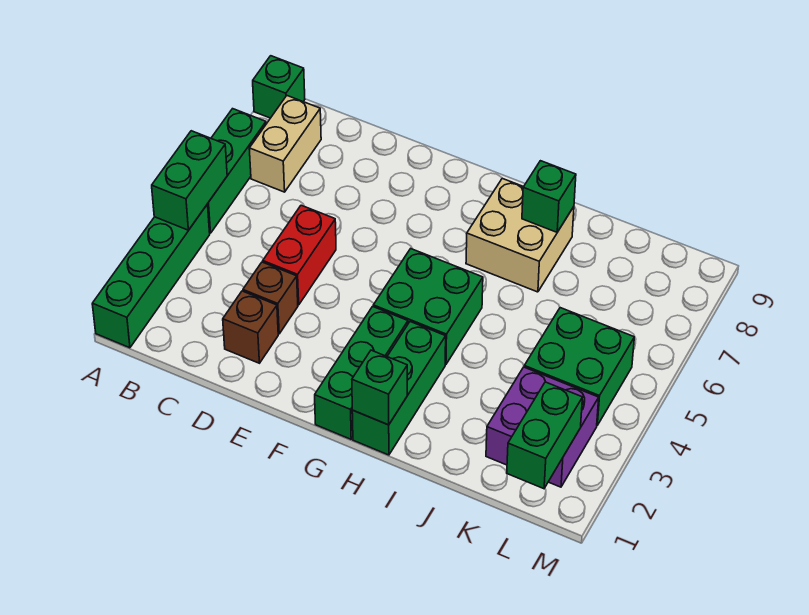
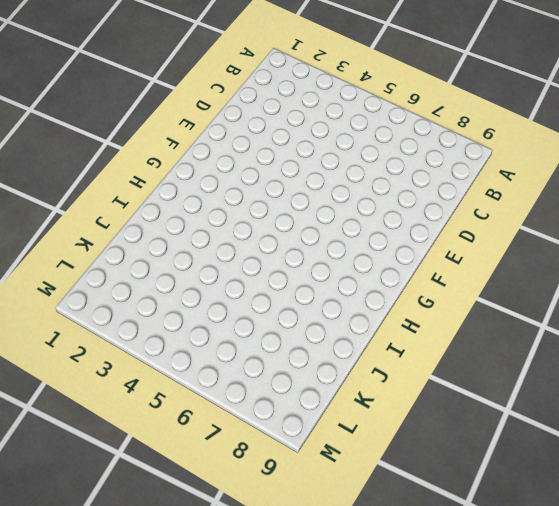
none -> green 1x4 brick [92,204,210,348]
none -> green 1x3 brick [208,109,266,233]
none -> green 1x1 brick [253,56,305,118]

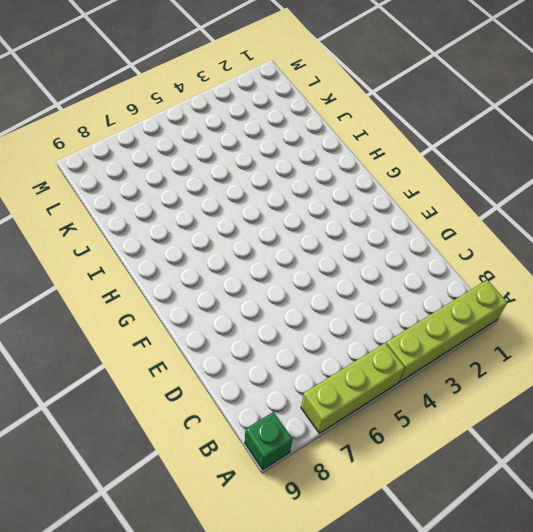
lime 1x4 brick [386,280,507,382] -> green 1x4 brick [92,204,210,348]
lime 1x3 brick [301,343,405,433] -> green 1x3 brick [208,109,266,233]
none -> tan 1x2 brick [249,96,321,192]
none -> brown 1x1 brick [223,291,278,363]
none -> brown 1x1 brick [243,262,298,334]

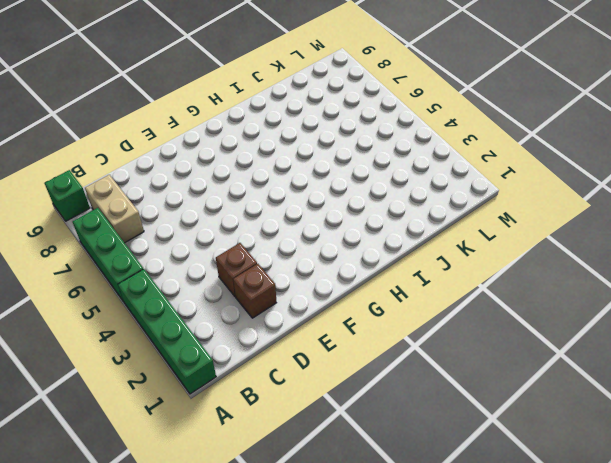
none -> red 1x2 brick [263,205,336,305]
none -> green 1x3 brick [315,306,408,439]
none -> green 2x2 brick [373,249,483,364]

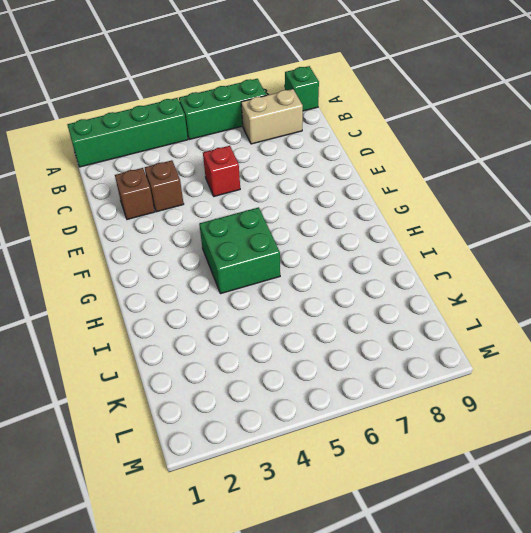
red 1x1 brick [203,146,240,196] -> red 1x2 brick [263,205,336,305]
none -> green 1x3 brick [315,306,408,439]
none -> green 1x3 brick [352,322,446,455]
none -> tan 2x2 brick [466,178,574,292]

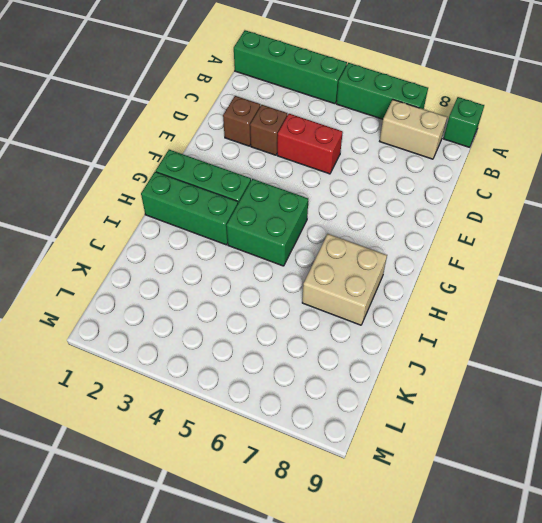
none -> purple 2x2 brick [486,367,599,487]
none -> green 2x2 brick [524,308,634,425]
none -> green 1x2 brick [152,131,227,230]

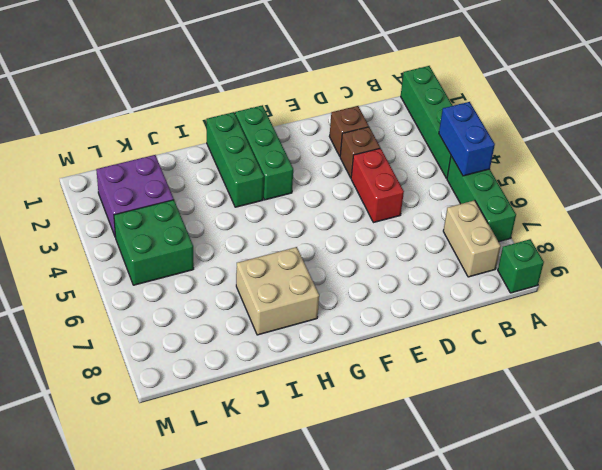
blue 1x2 brick [439,102,495,176] -> green 1x2 brick [152,131,227,230]
none -> green 2x2 brick [373,249,483,364]
none -> green 1x1 brick [352,350,407,425]
none -> green 1x1 brick [522,161,576,232]

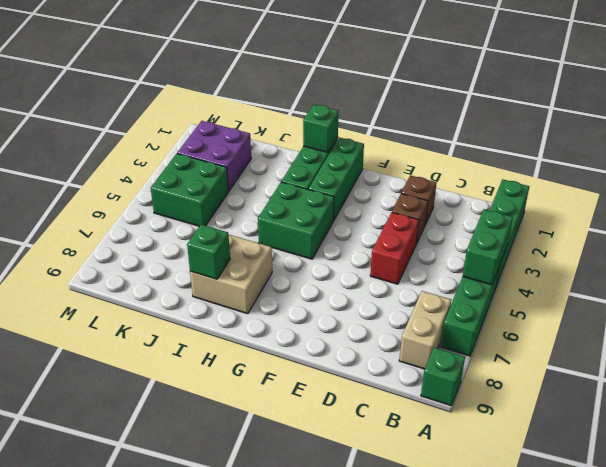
none -> green 1x2 brick [507,382,582,489]

